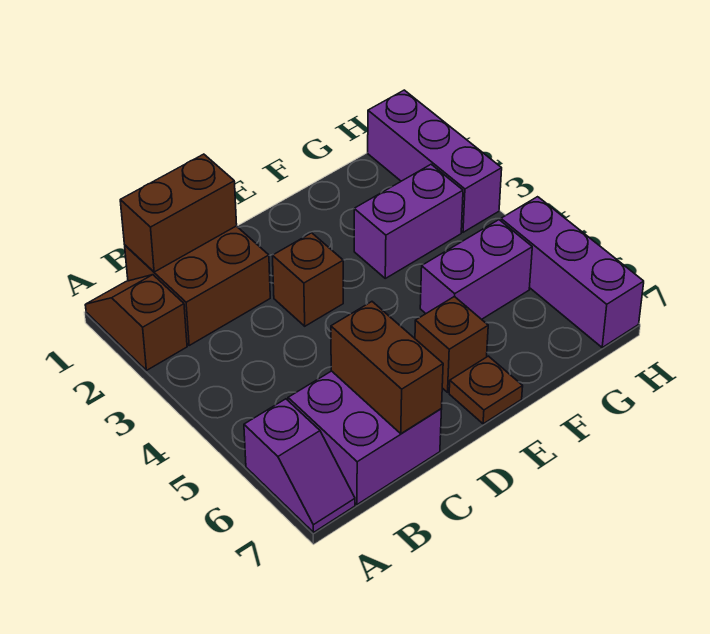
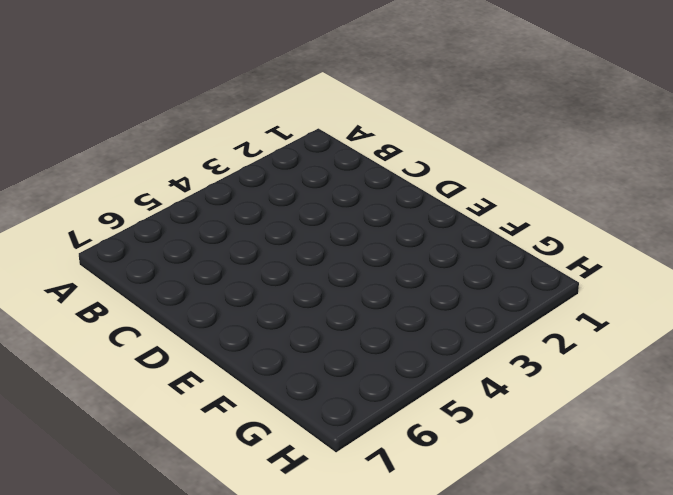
none -> brown 1x2 slope [85,275,187,370]
none -> purple 1x2 slope [244,399,355,532]
none -> brown 2x2 brick [125,226,270,345]

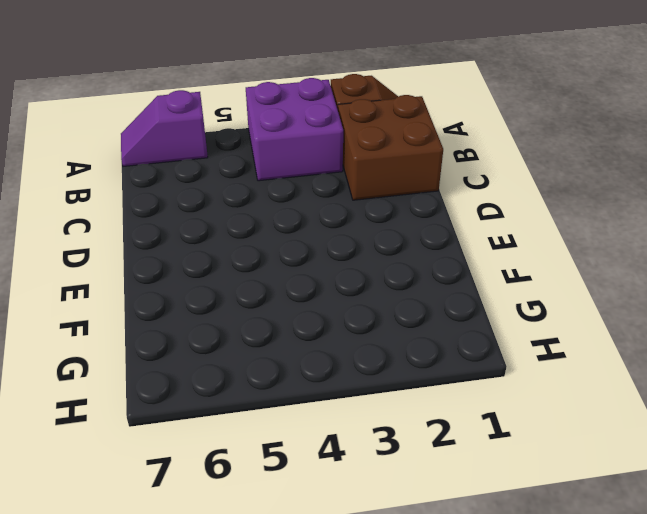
purple 2x2 brick [246,78,343,181] -> purple 2x2 brick moved to [288,371,442,504]
none -> brown 1x1 brick [273,233,343,326]
none -> brown 1x1 brick [415,296,488,392]
none -> brown 1x1 plate [449,356,523,424]

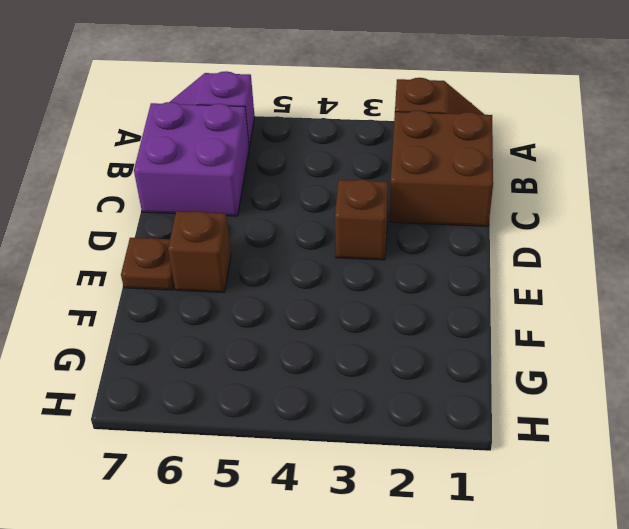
none -> purple 1x2 brick [354,164,463,278]
none -> purple 1x2 brick [420,220,532,319]
none -> purple 1x3 brick [368,90,502,232]

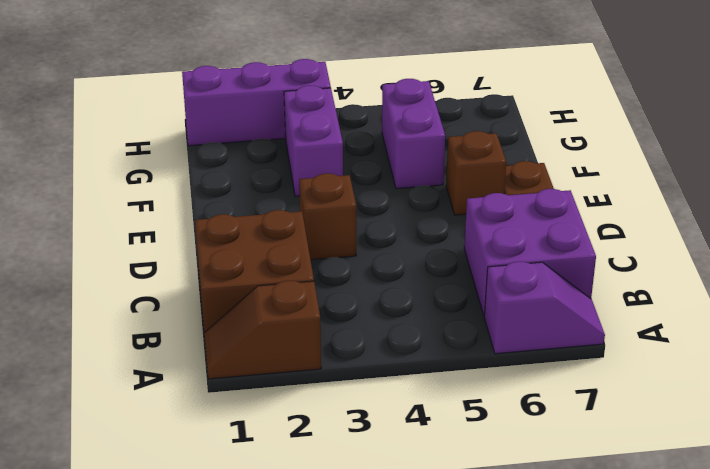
none -> purple 1x3 brick [501,197,644,347]
none -> brown 1x2 brick [120,154,237,272]
none -> brown 1x2 brick [331,302,443,434]

